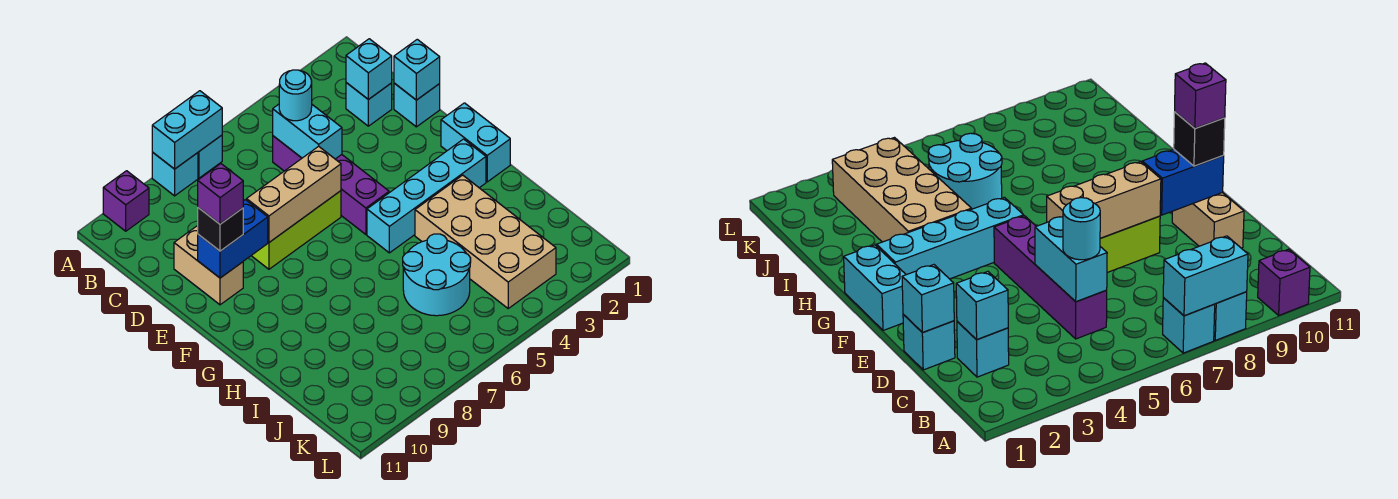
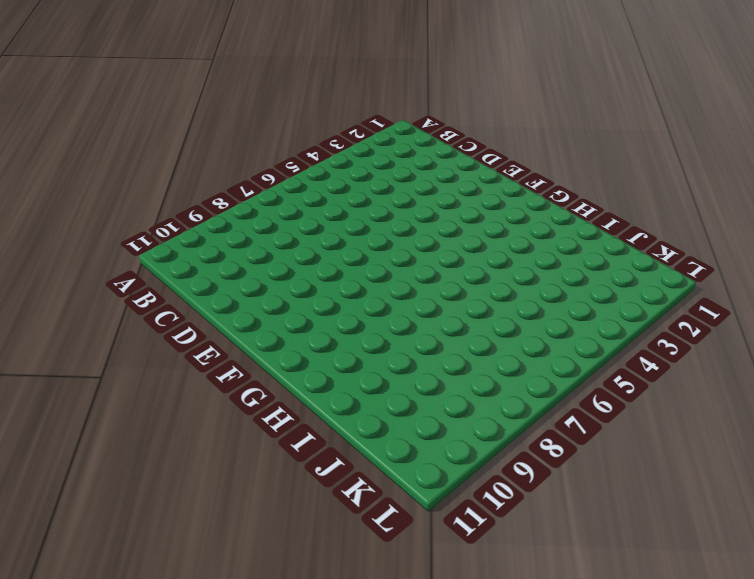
none -> cyan 1x1 brick [198,135,222,178]
none -> cyan 1x1 brick [152,152,198,196]
none -> purple 1x1 brick [103,171,149,231]

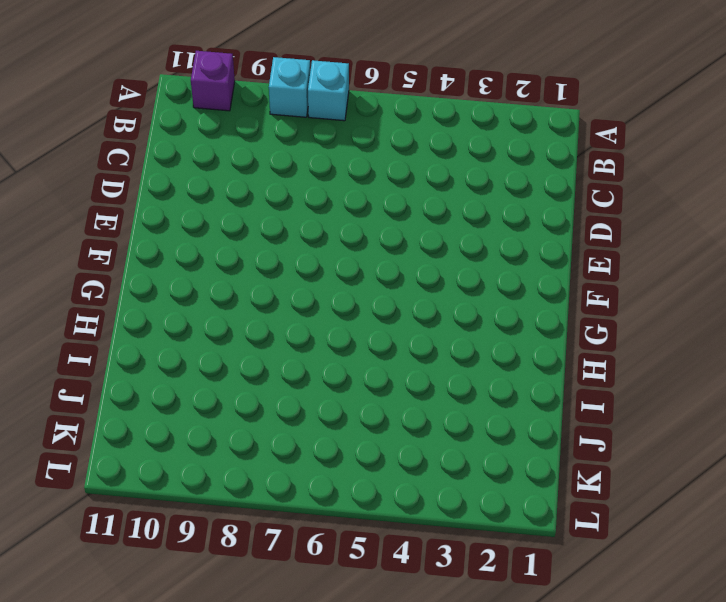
none -> cyan 1x1 brick [346,83,392,126]
none -> purple 1x4 brick [273,136,389,234]
none -> cyan 1x1 brick [394,83,440,127]

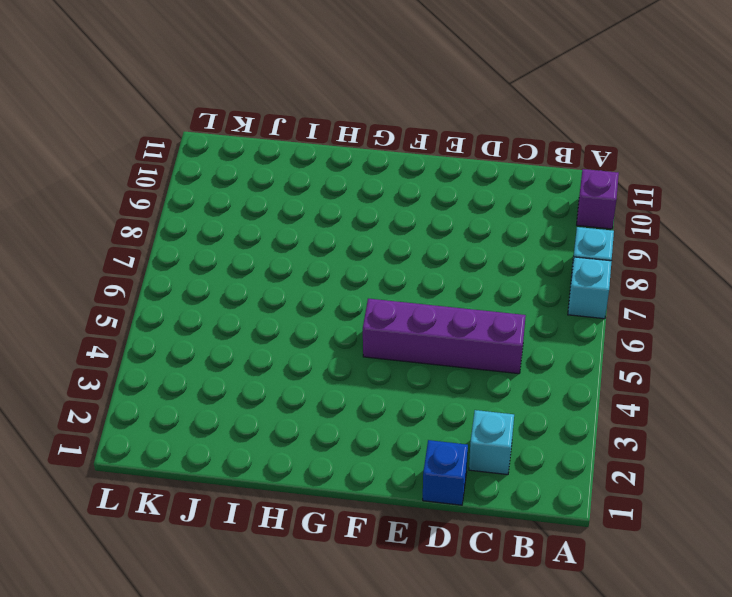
blue 1x1 brick [423,440,468,505] -> cyan 1x1 brick [394,83,440,127]
none -> tan 1x2 brick [174,226,243,305]
none -> lime 1x3 brick [251,191,341,269]
none -> cyan 1x2 brick [441,103,510,182]

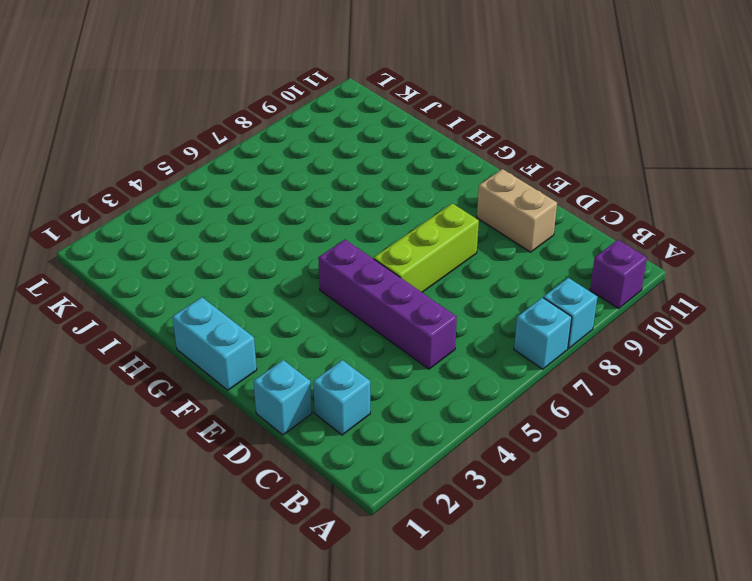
none -> cyan 1x4 brick [367,139,486,253]
none -> tan 2x4 brick [415,175,556,308]
none -> cyan 2x2 round brick [403,234,471,316]

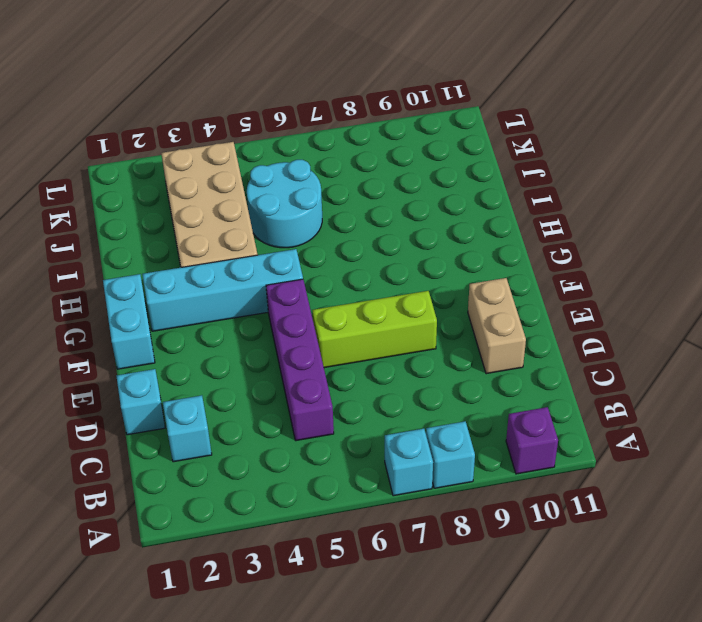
none -> cyan 1x2 brick [152,91,222,169]
none -> cyan 1x1 brick [346,39,392,99]
none -> cyan 1x2 brick [273,104,342,159]

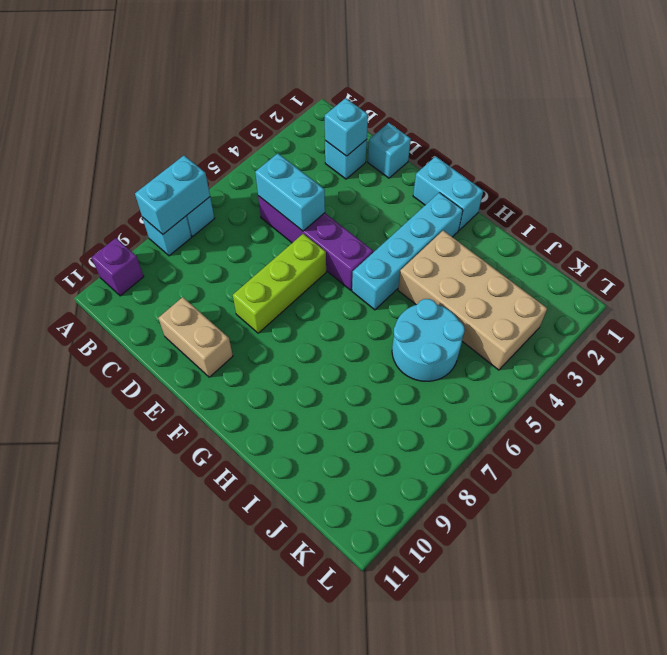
none -> cyan 1x1 brick [394,39,440,100]
none -> tan 1x3 brick [247,146,341,242]
none -> blue 1x2 brick [198,200,268,278]

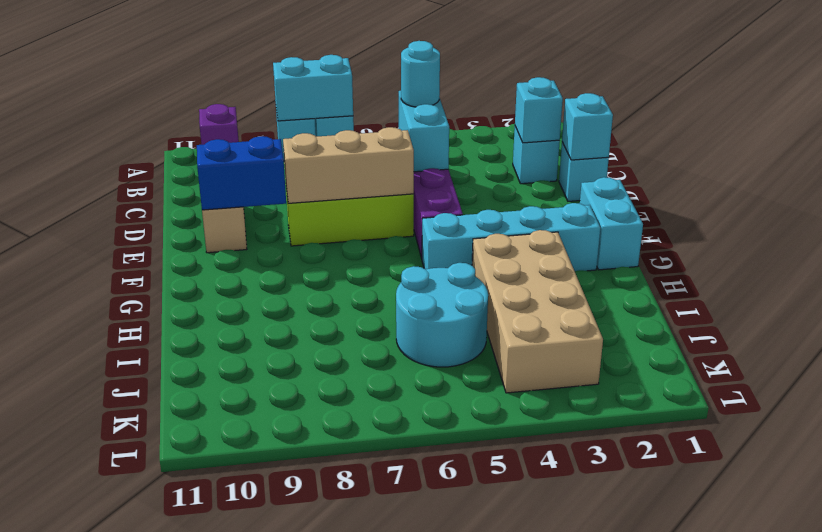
none -> black 1x1 brick [198,208,243,251]
none -> purple 1x1 brick [198,164,243,224]

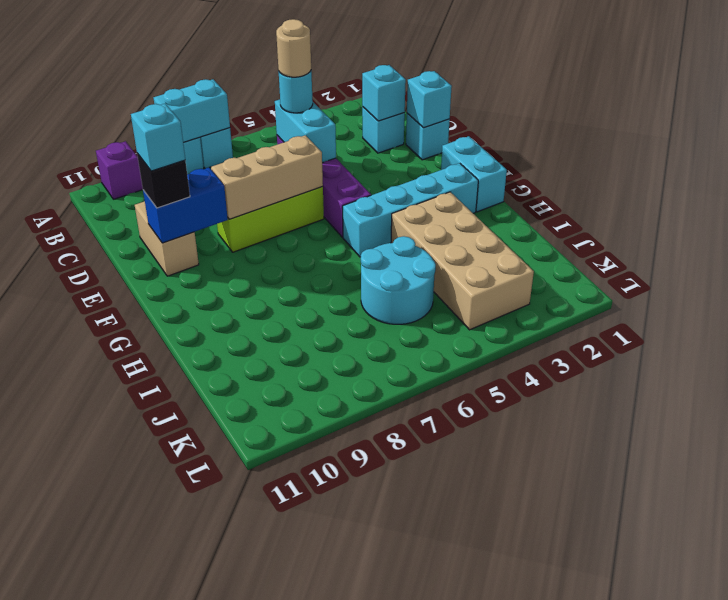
tan 1x1 round brick [276,19,311,77] -> none
cyan 1x1 brick [131,104,185,171] -> purple 1x1 brick [198,164,243,224]

